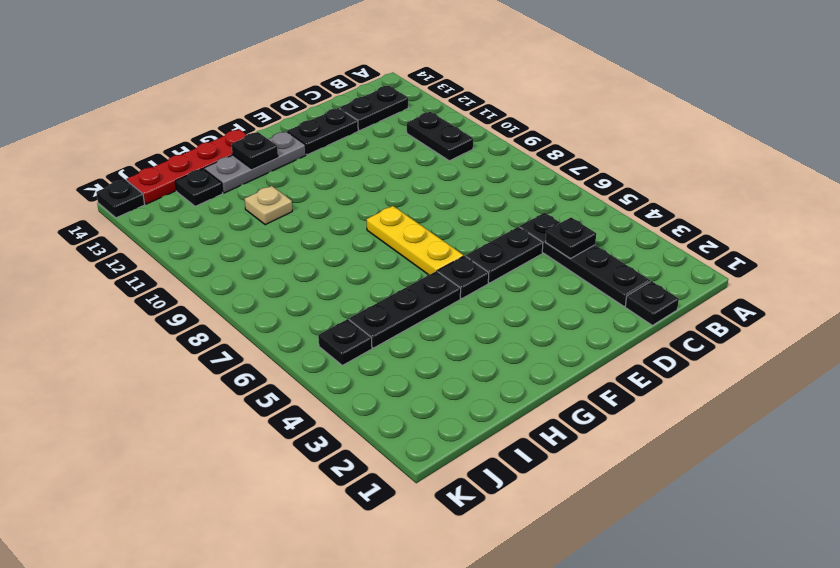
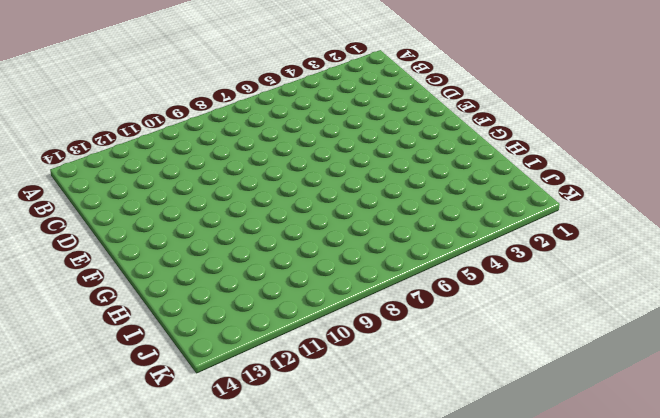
none -> black 1x2 plate [407,112,473,161]
none -> black 1x2 plate [340,86,408,131]
none -> black 1x1 plate [625,281,679,325]

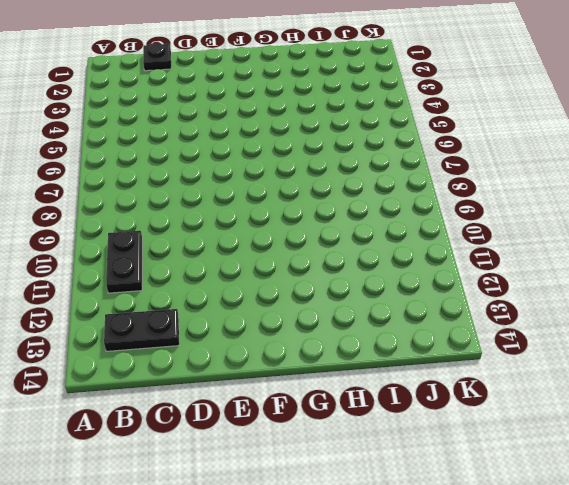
none -> black 1x4 plate [520,213,650,306]
none -> black 1x2 plate [466,227,543,283]
none -> black 1x2 plate [287,108,358,155]

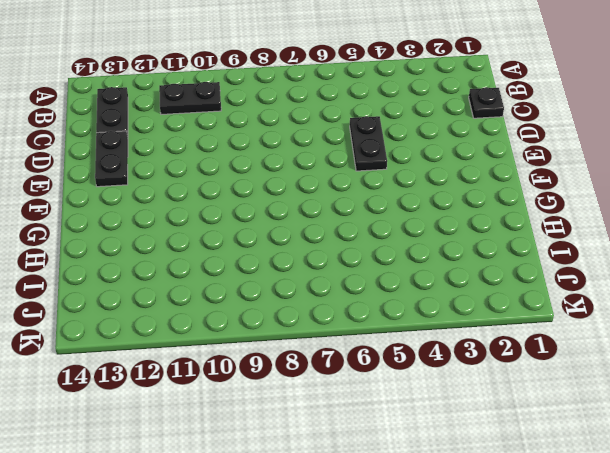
none -> black 1x4 plate [520,213,650,306]
none -> black 1x1 plate [438,256,489,298]
none -> yellow 1x3 plate [367,206,463,275]

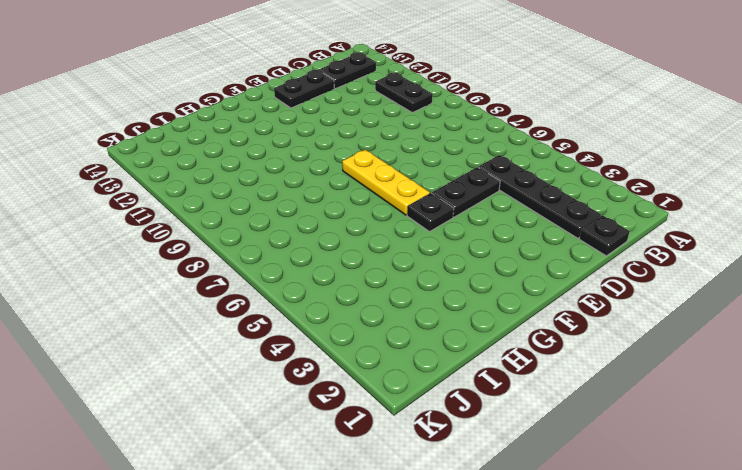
none -> grey 1x3 plate [204,131,306,193]
none -> black 1x3 plate [349,271,461,348]
none -> red 1x4 plate [127,129,247,204]

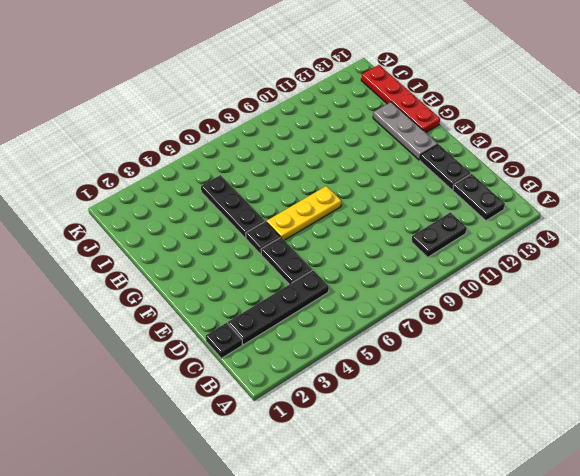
none -> tan 1x1 plate [244,186,292,225]
none -> black 1x1 plate [175,169,223,206]
none -> black 1x1 plate [318,319,372,365]

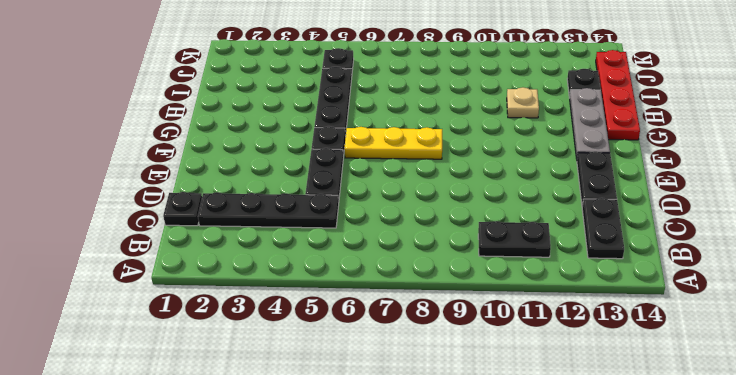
none -> black 1x1 plate [96,179,145,218]
none -> black 1x1 plate [546,217,596,259]
none -> black 1x1 plate [232,132,278,169]

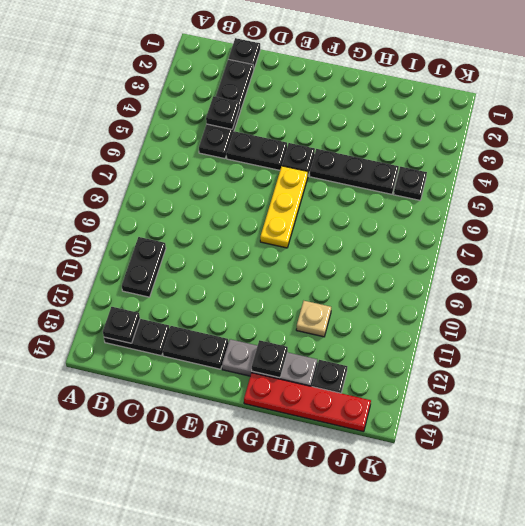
black 1x1 plate [103,307,140,343] -> black 1x1 plate moved to [96,179,145,218]

